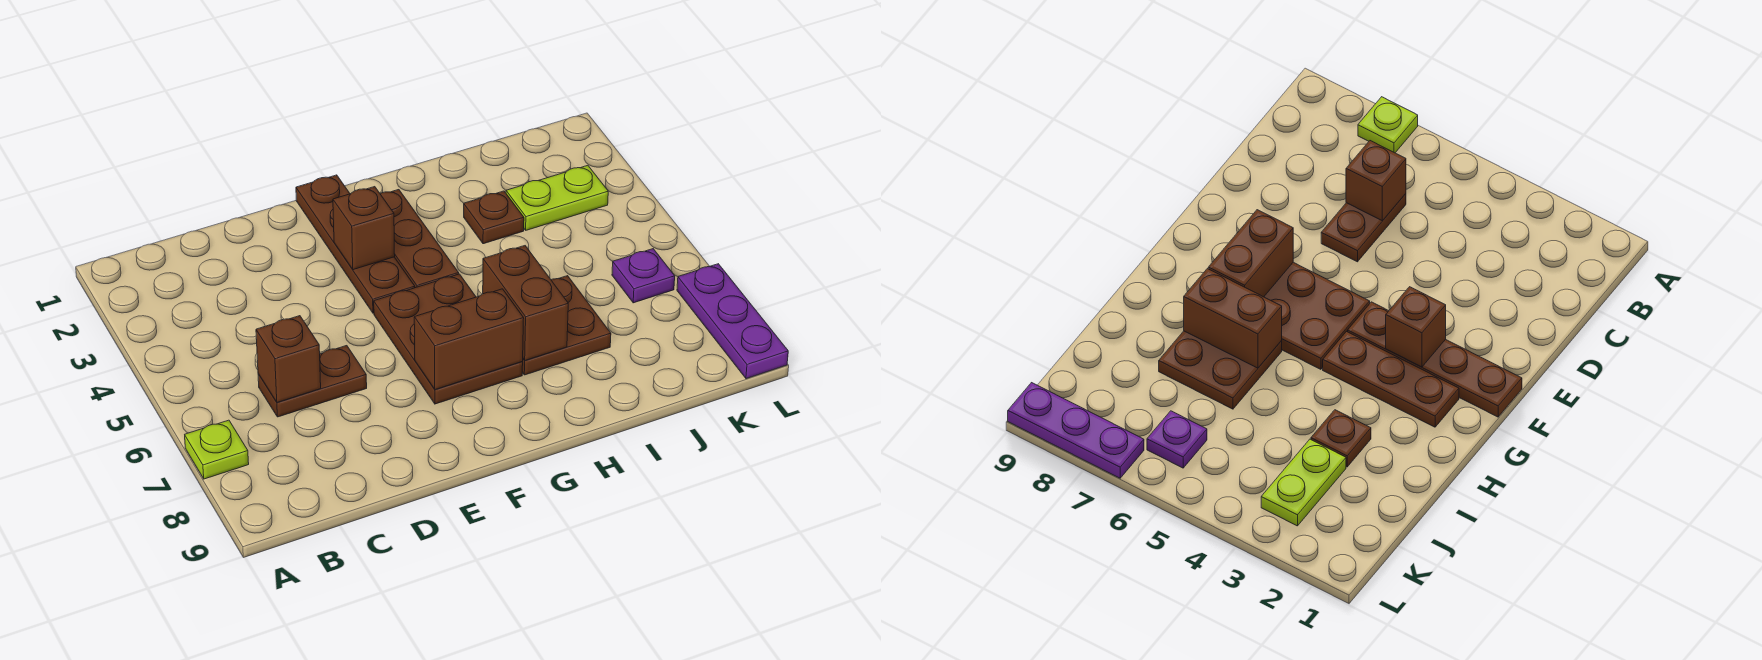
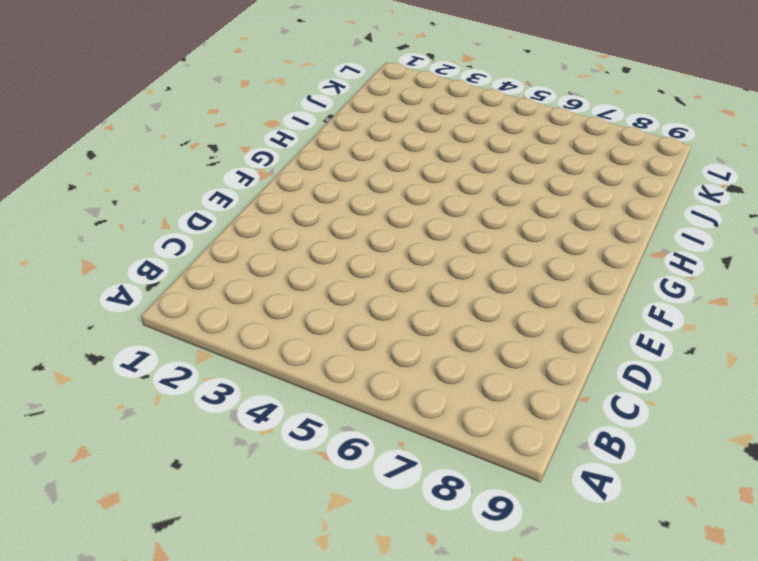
none -> lime 1x1 plate [185,420,249,479]
none -> brown 1x2 plate [258,346,367,417]
none -> brown 1x4 plate [296,175,415,313]

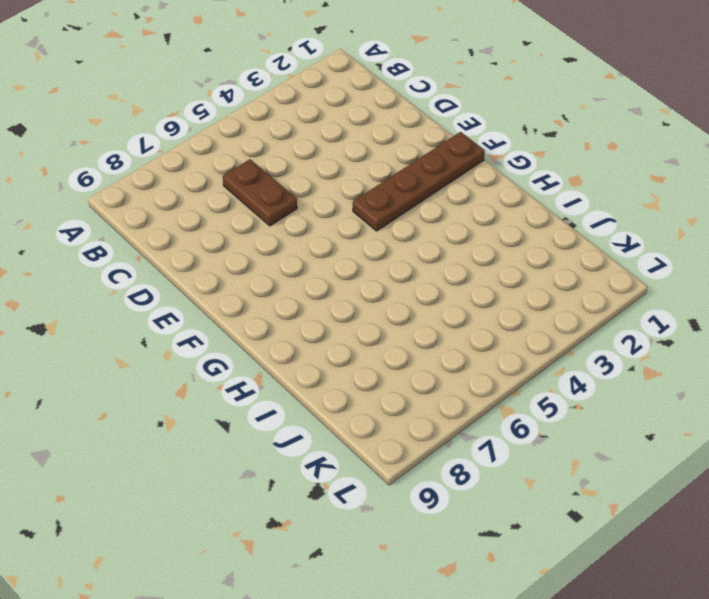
none -> lime 1x1 plate [185,420,249,479]
none -> brown 2x3 plate [374,274,523,404]
none -> brown 1x3 plate [380,190,459,288]

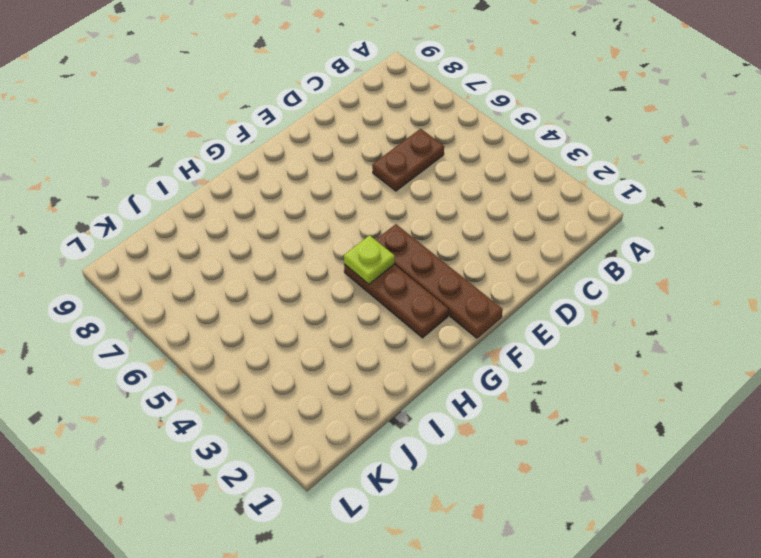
lime 1x1 plate [344,235,395,284] -> lime 1x1 plate moved to [185,420,249,479]
none -> brown 2x3 plate [374,274,523,404]
none -> brown 2x2 plate [522,276,611,375]
none -> brown 1x1 plate [464,191,524,244]

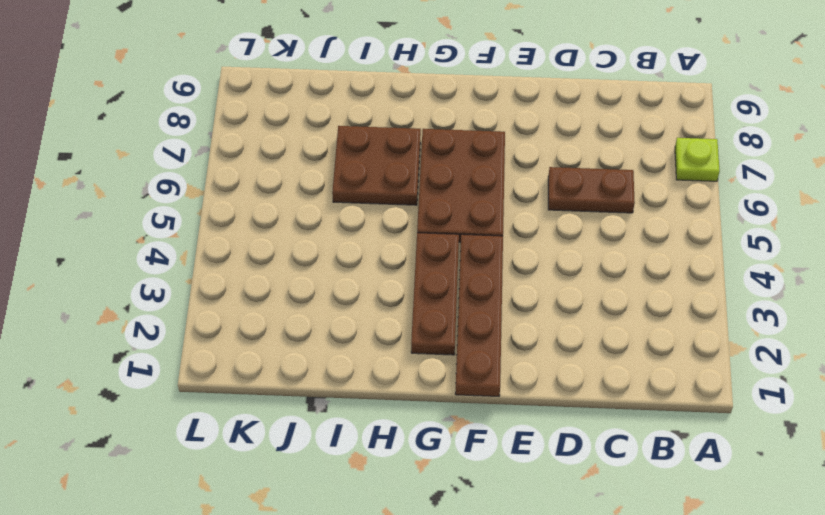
none -> brown 1x1 plate [464,191,524,244]
none -> lime 1x2 plate [506,165,608,230]
none -> purple 1x1 plate [612,249,675,303]

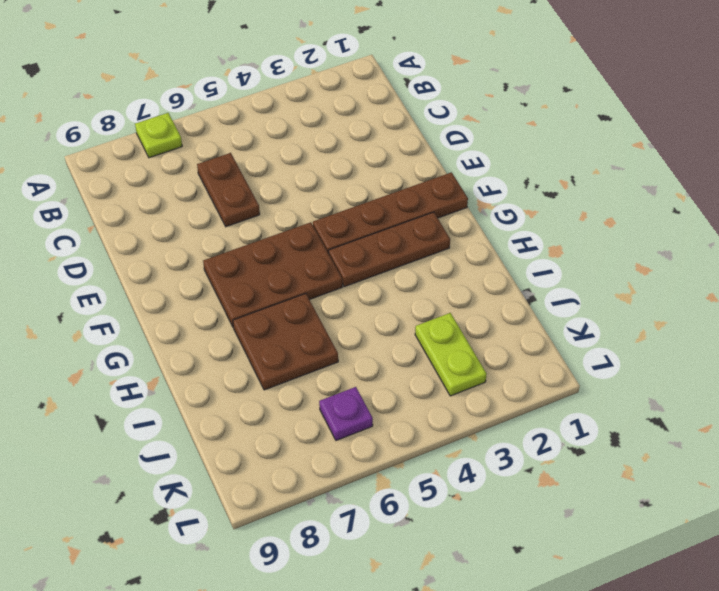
none -> brown 1x1 plate [464,191,524,244]
none -> purple 1x3 plate [677,264,788,379]
none -> brown 1x1 brick [256,316,321,402]

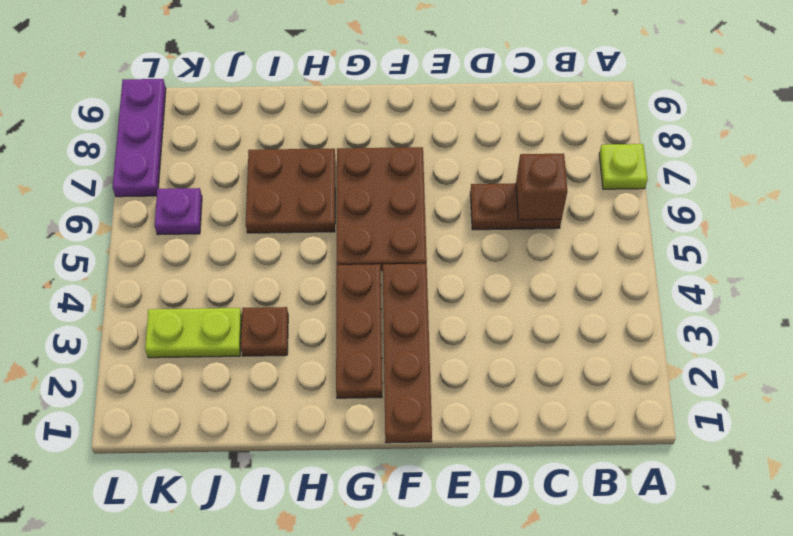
none -> brown 1x1 brick [333,187,395,270]
none -> brown 1x2 brick [414,289,524,389]
none -> brown 1x2 brick [483,246,568,361]

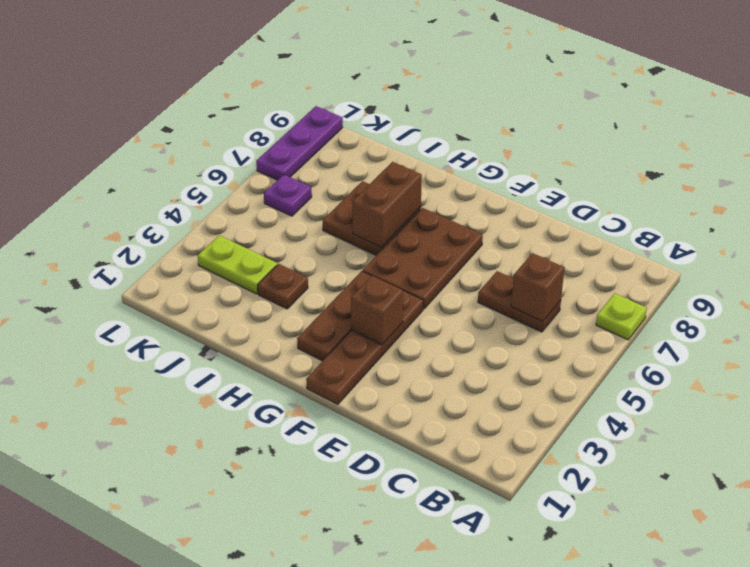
none -> brown 1x2 brick [414,289,524,389]

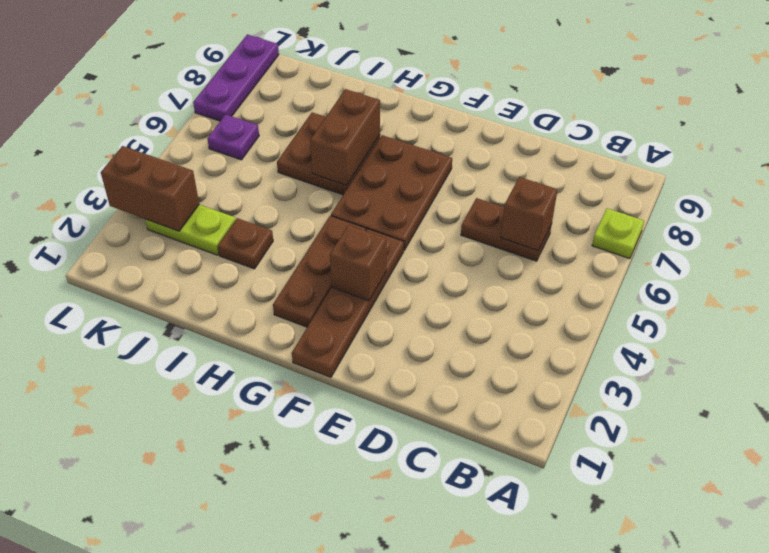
brown 1x2 brick [101,146,199,231] -> brown 1x2 brick moved to [414,289,524,389]

